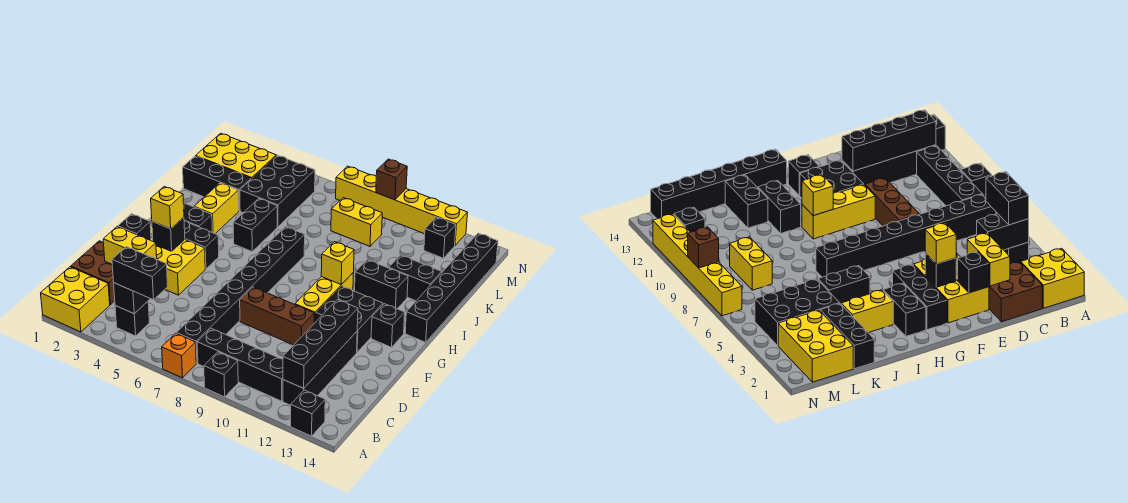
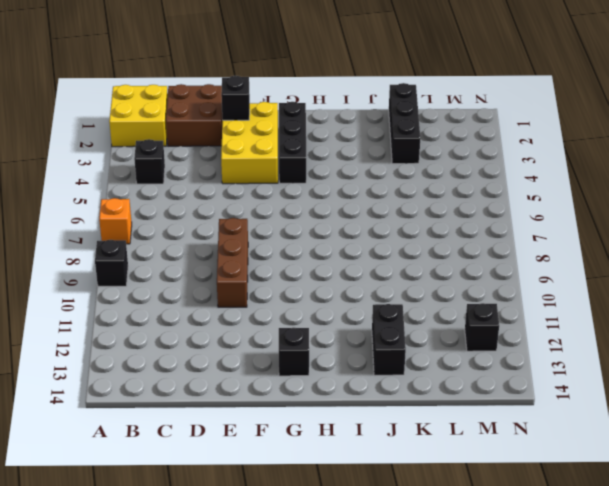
none -> black 1x1 brick [291,390,325,436]
none -> black 1x8 brick [176,227,305,363]
none -> black 1x4 brick [197,328,283,401]
none -> black 1x4 brick [283,332,357,405]

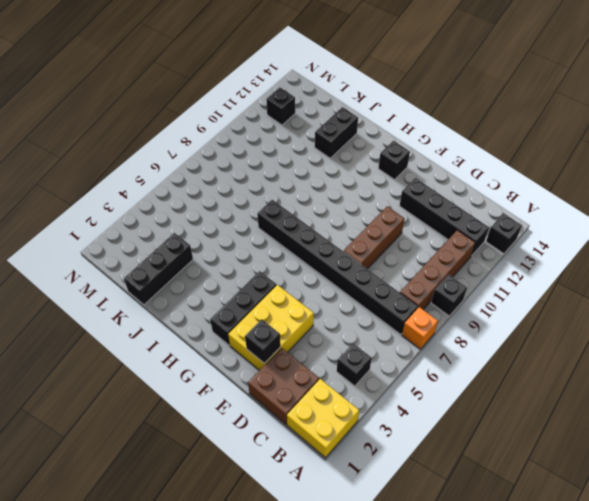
brown 1x4 brick [400,230,475,310] -> black 1x4 brick [197,328,283,401]
none -> yellow 1x3 brick [295,273,353,323]
none -> black 2x2 brick [316,286,383,352]
none -> black 1x2 brick [184,203,212,232]
none -> black 1x6 brick [405,233,498,342]

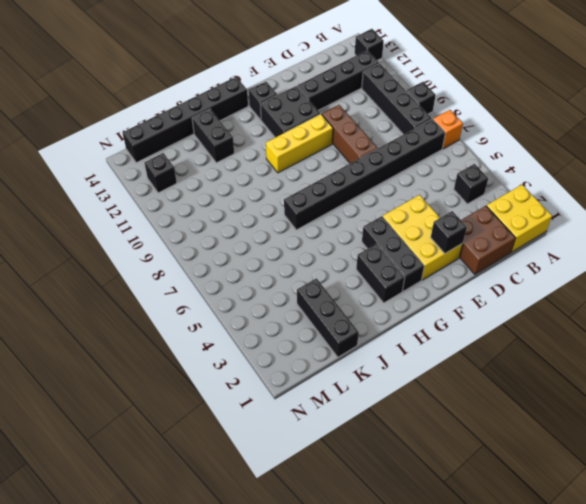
none -> yellow 1x2 brick [194,183,239,234]
none -> black 1x2 brick [233,198,277,252]
none -> black 1x2 brick [355,260,408,309]
none -> black 2x3 brick [240,155,315,227]

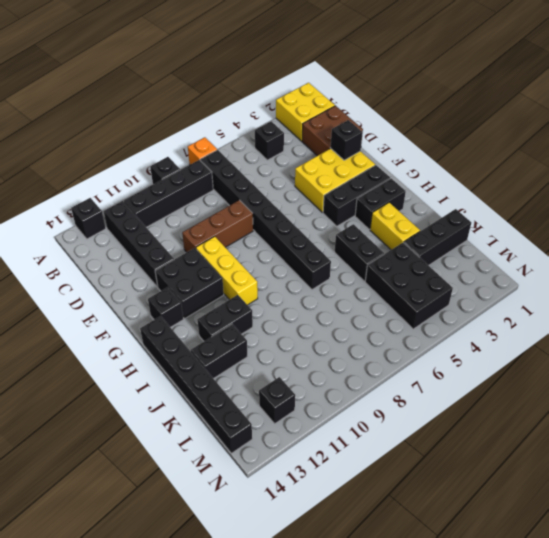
none -> yellow 2x3 brick [196,133,276,179]
none -> yellow 1x2 brick [331,198,383,246]
none -> yellow 1x6 brick [336,166,468,245]
none -> black 1x2 brick [114,283,150,314]

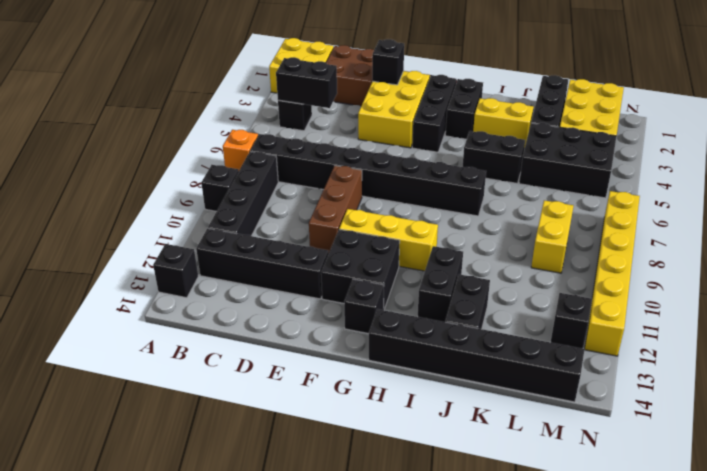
none -> black 1x4 brick [283,300,358,388]
none -> yellow 1x2 brick [103,227,157,264]
none -> black 1x1 brick [152,217,185,251]
none -> yellow 1x1 brick [321,242,354,285]

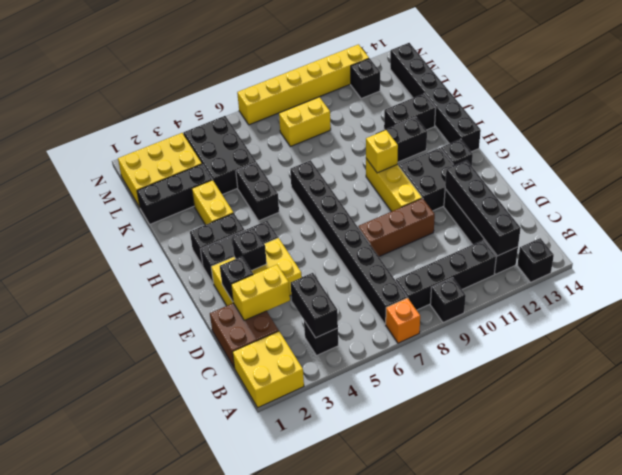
none -> brown 1x1 brick [376,159,407,200]
none -> black 1x2 brick [112,247,168,300]
none -> yellow 1x1 brick [151,186,184,229]

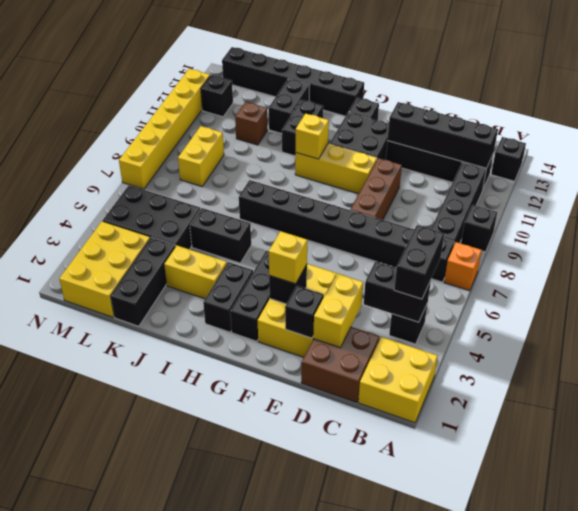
brown 1x1 brick [235,102,267,145] -> brown 1x1 brick moved to [376,159,407,200]

